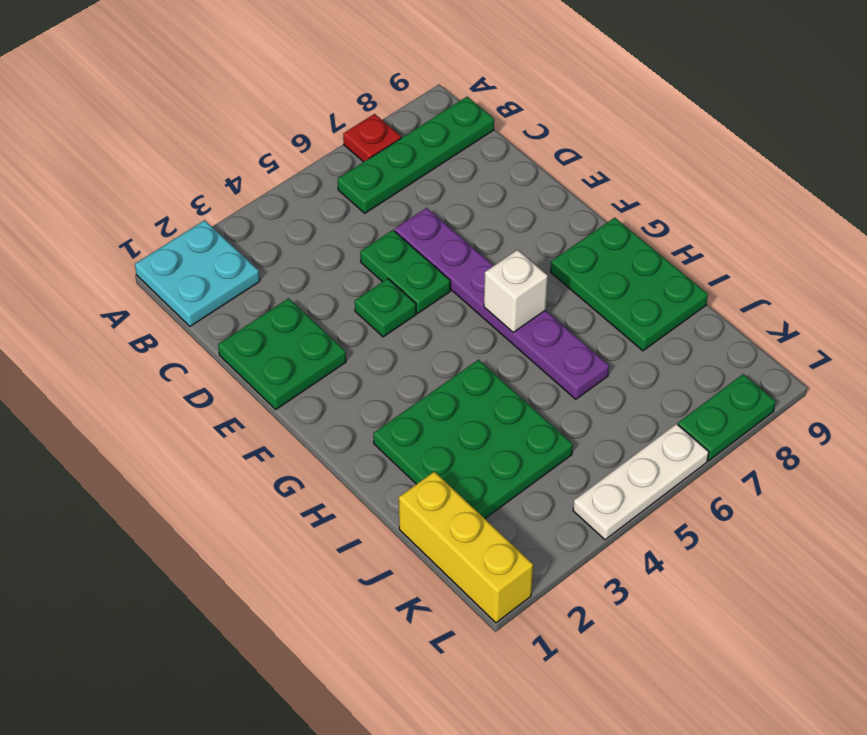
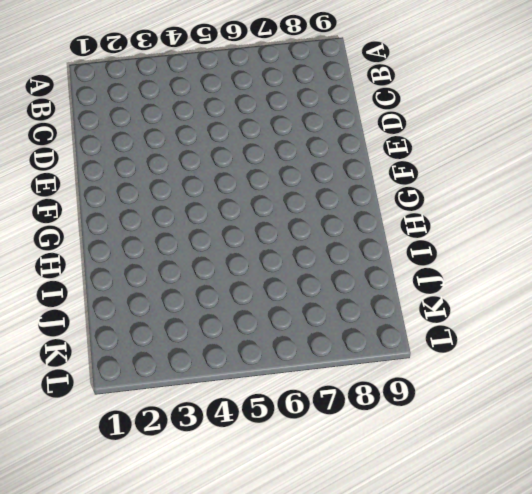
none -> cyan 2x2 plate [135,220,260,326]
none -> red 1x1 plate [343,114,401,162]
none -> green 1x4 plate [338,97,494,213]

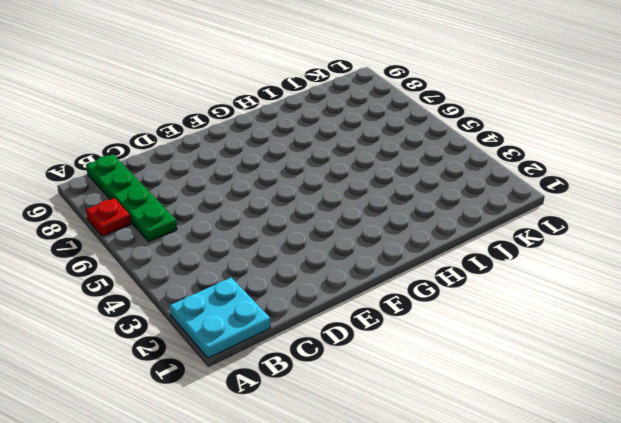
none -> green 2x2 plate [218,298,346,409]
none -> green 1x2 plate [360,230,450,313]
none -> purple 1x6 plate [395,208,609,399]

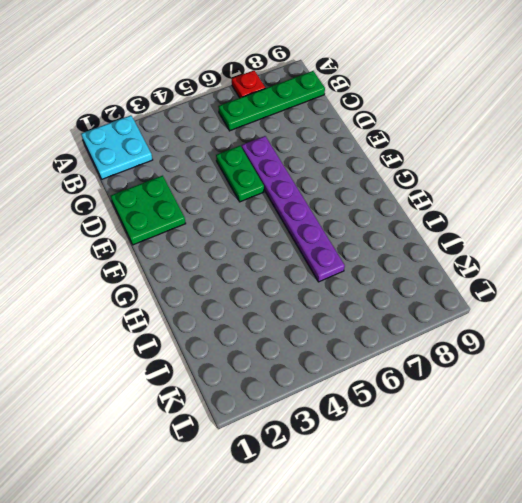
none -> green 1x1 plate [355,279,416,337]
none -> green 2x3 plate [550,218,708,351]
none -> green 3x3 plate [373,360,573,518]

